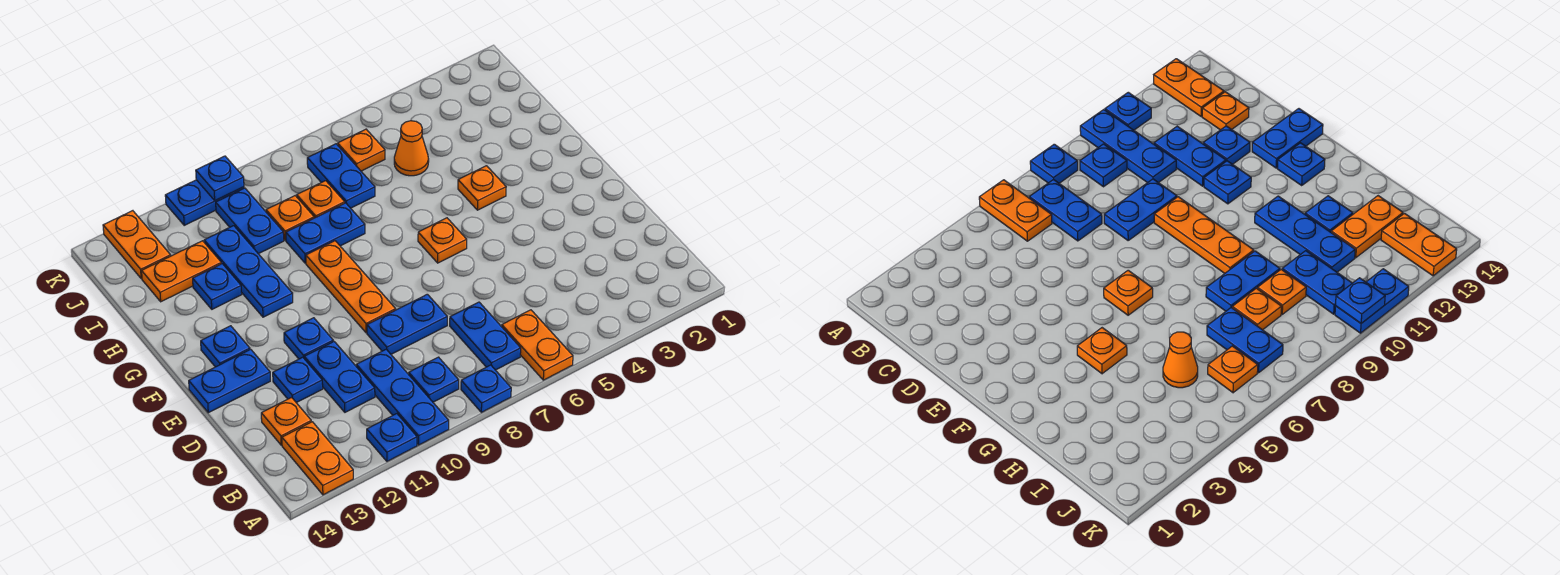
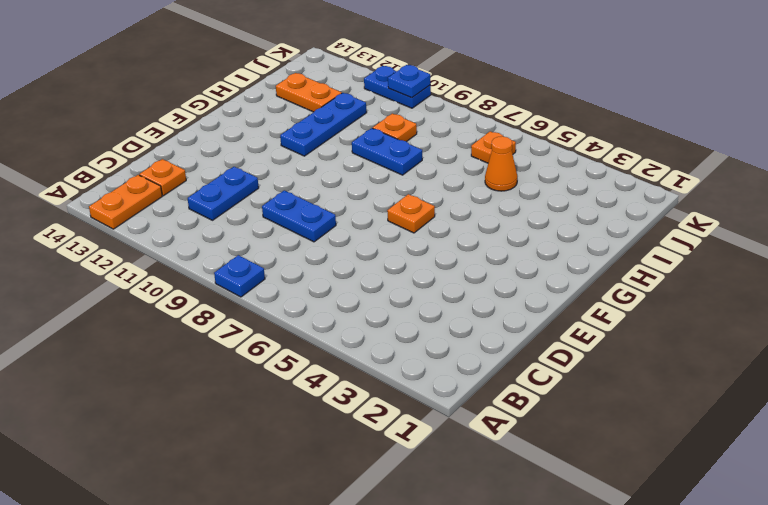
none -> orange 1x2 plate [502,310,573,380]
none -> blue 1x3 plate [356,349,449,445]
none -> blue 1x1 plate [367,414,417,461]
none -> blue 1x2 plate [450,302,521,370]

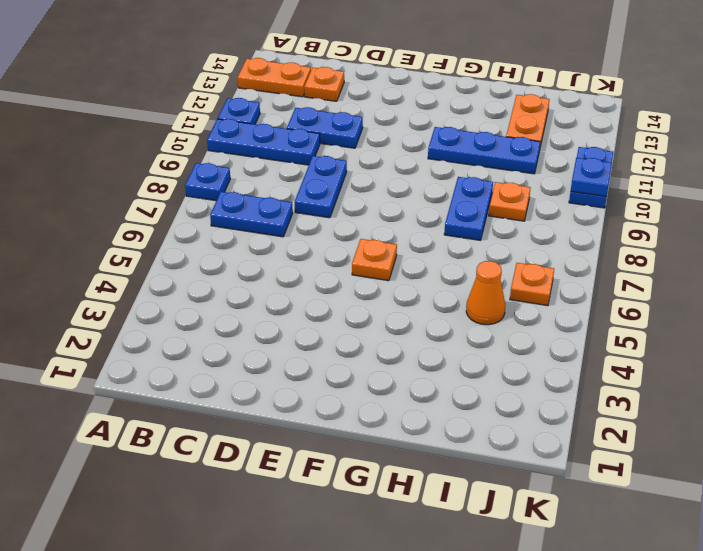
none -> orange 1x2 plate [502,310,573,380]
none -> blue 1x1 plate [409,357,459,402]
none -> blue 1x1 plate [273,357,323,403]
none -> orange 1x3 plate [306,241,396,333]

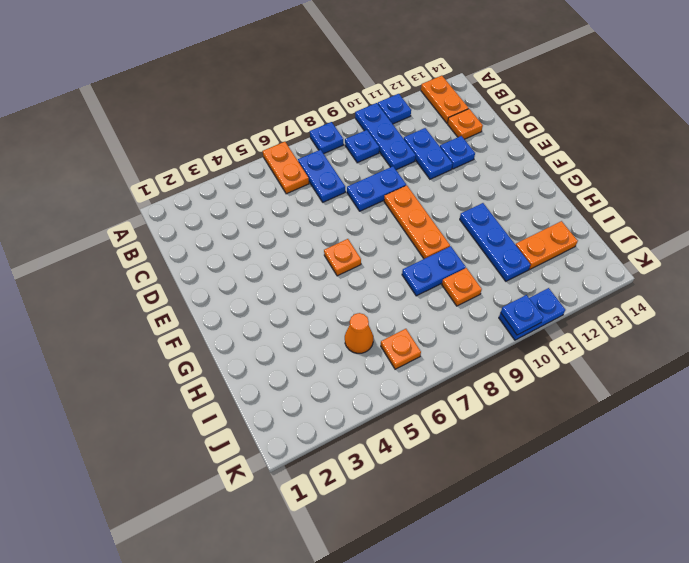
none -> blue 1x1 plate [284,318,333,359]
none -> blue 1x2 plate [189,349,270,413]
none -> blue 1x1 plate [201,326,250,367]
none -> orange 1x1 plate [458,166,506,210]

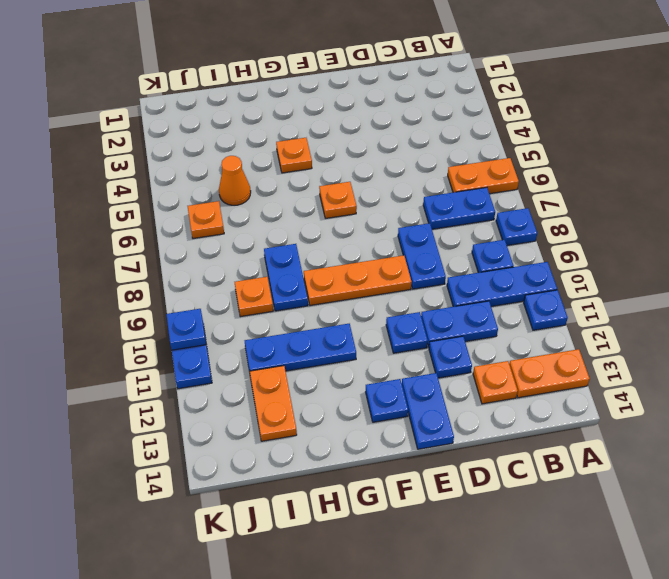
none -> blue 1x1 plate [193,264,242,309]
none -> blue 1x2 plate [307,144,375,208]
none -> orange 1x1 plate [297,181,345,218]
none -> blue 1x2 plate [216,188,284,254]

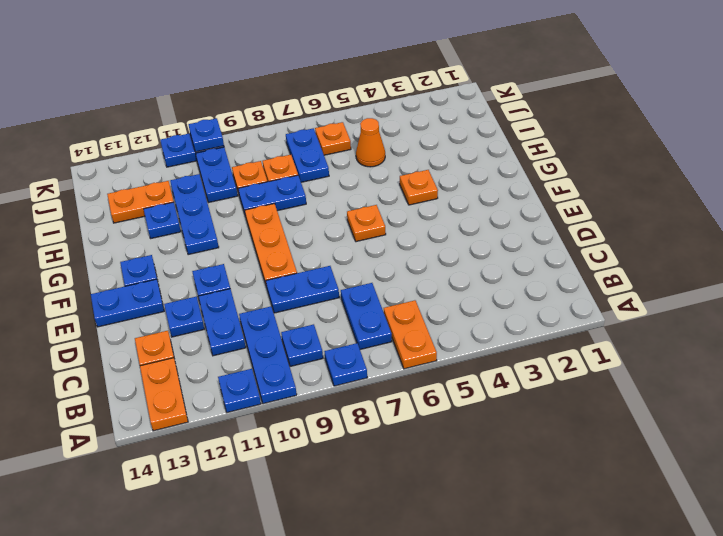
none -> orange 1x2 plate [103,211,171,279]

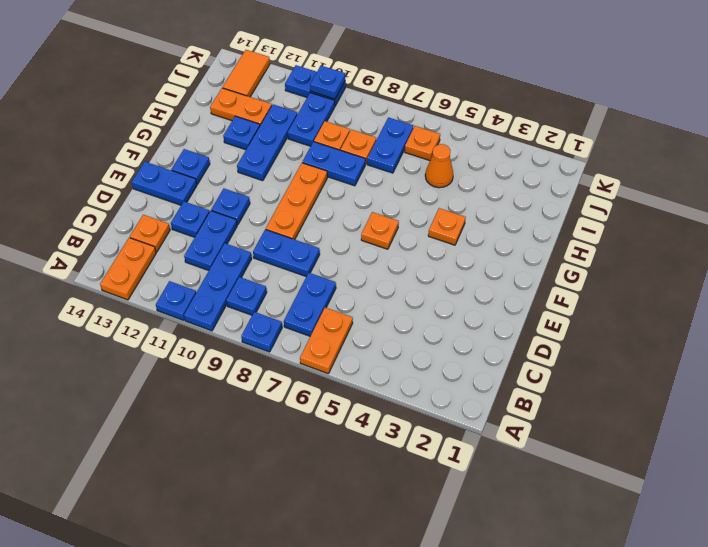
orange 1x2 tile [223,50,270,97] -> orange 1x2 plate [103,211,171,279]

